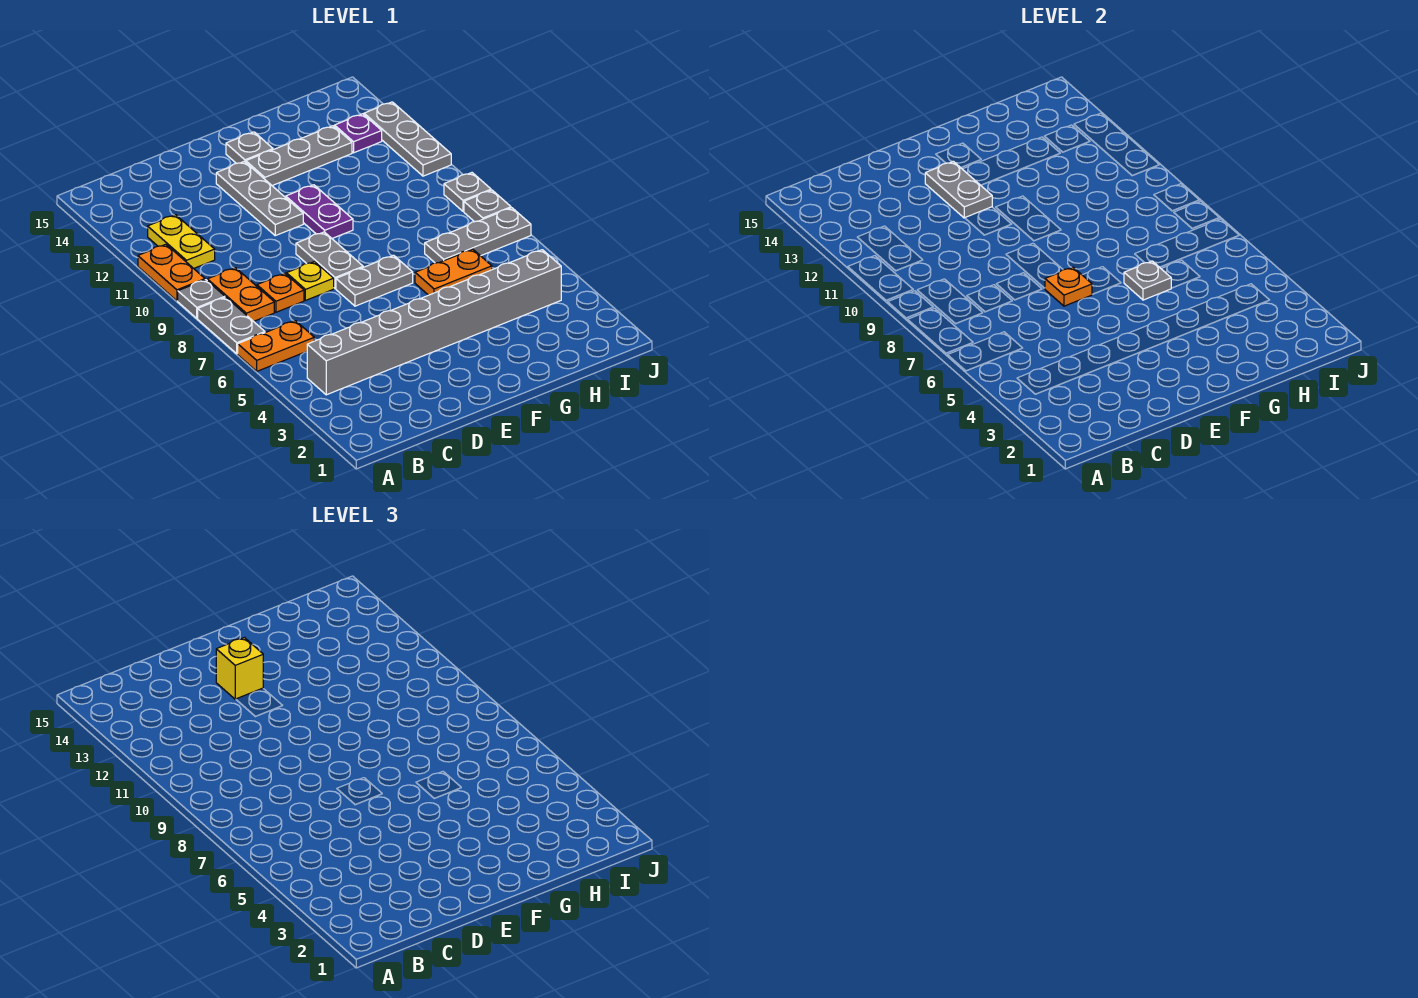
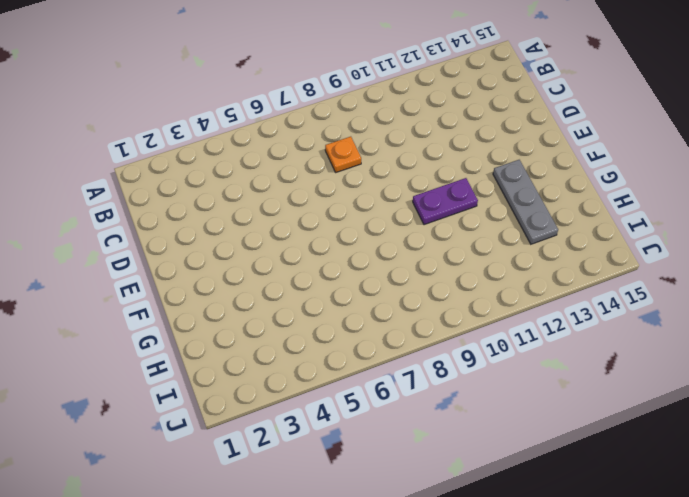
none -> orange 1x2 plate [238,321,314,371]
none -> grey 1x2 plate [198,297,265,354]
none -> grey 1x1 plate [178,280,225,318]

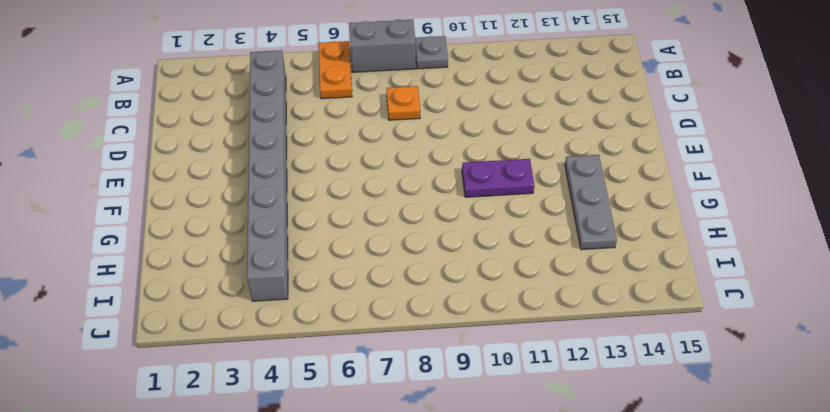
grey 1x2 brick [349,20,416,72] -> grey 1x2 plate [198,297,265,354]
none -> orange 1x2 plate [138,244,205,301]
none -> orange 1x2 plate [207,268,274,321]
none -> yellow 1x2 plate [148,215,215,268]

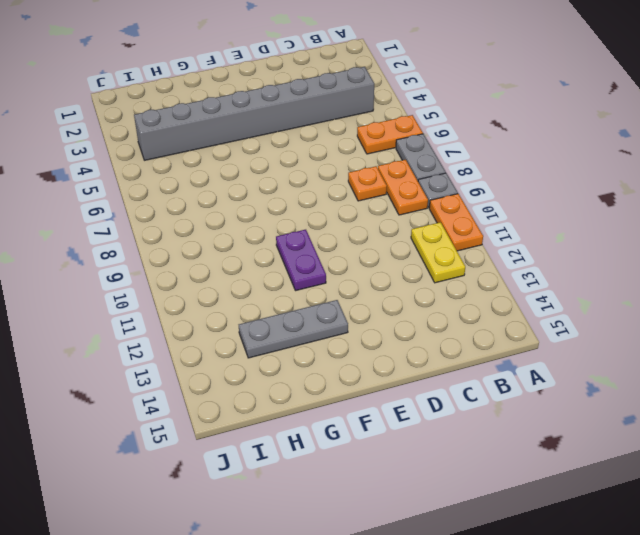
none -> yellow 1x1 plate [286,262,334,300]
none -> grey 1x2 plate [336,255,413,306]
none -> grey 1x2 plate [296,232,363,289]

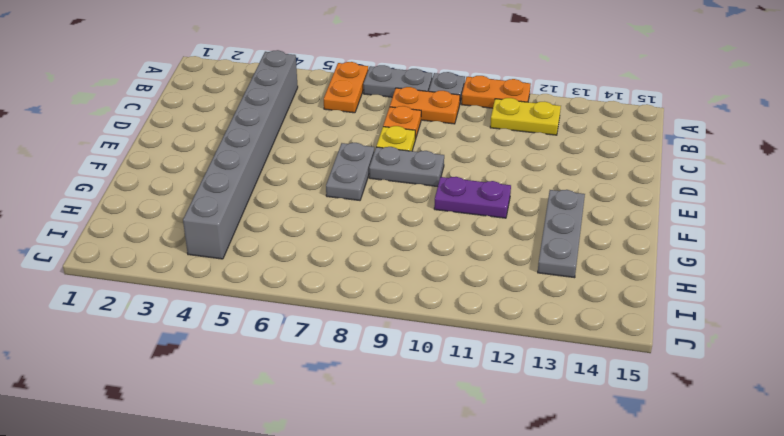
none -> grey 1x3 plate [216,161,303,236]
none -> grey 1x1 plate [226,132,273,163]
none -> orange 1x2 plate [415,249,492,295]

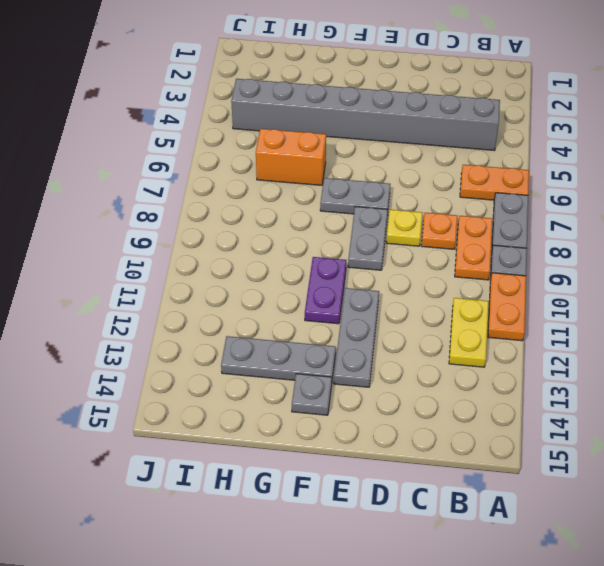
orange 1x2 brick [256,129,326,185] -> orange 1x2 plate [415,249,492,295]
none -> grey 1x3 plate [425,208,531,263]
none -> purple 1x1 plate [335,114,382,153]
none -> grey 1x1 plate [464,190,511,222]

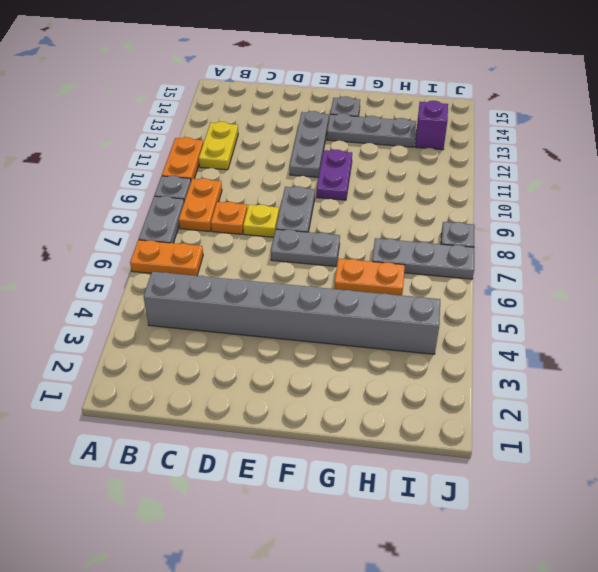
purple 1x1 brick [415,101,448,150] -> purple 1x1 plate [335,114,382,153]
none -> grey 1x1 plate [444,173,491,211]
none -> grey 1x3 plate [364,102,451,176]
none -> orange 1x1 plate [1045,267,1092,306]

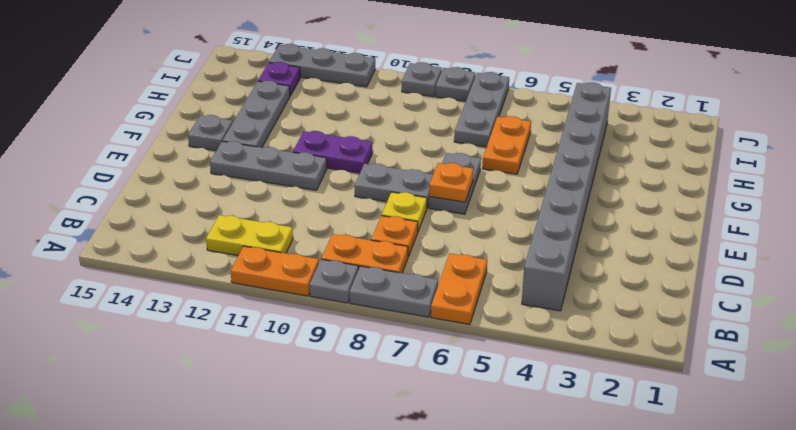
none -> grey 1x2 plate [925,161,992,218]
none -> grey 1x1 plate [1124,261,1171,300]
none -> yellow 1x1 brick [216,638,263,699]

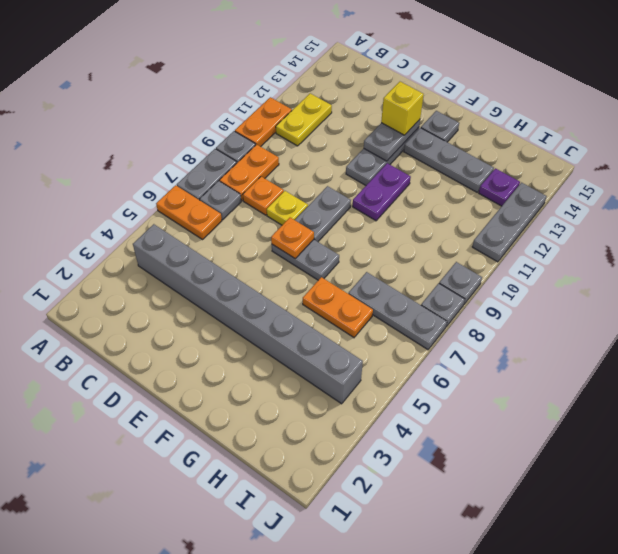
grey 1x1 plate [200,181,241,220] -> grey 1x1 plate moved to [1124,261,1171,300]

